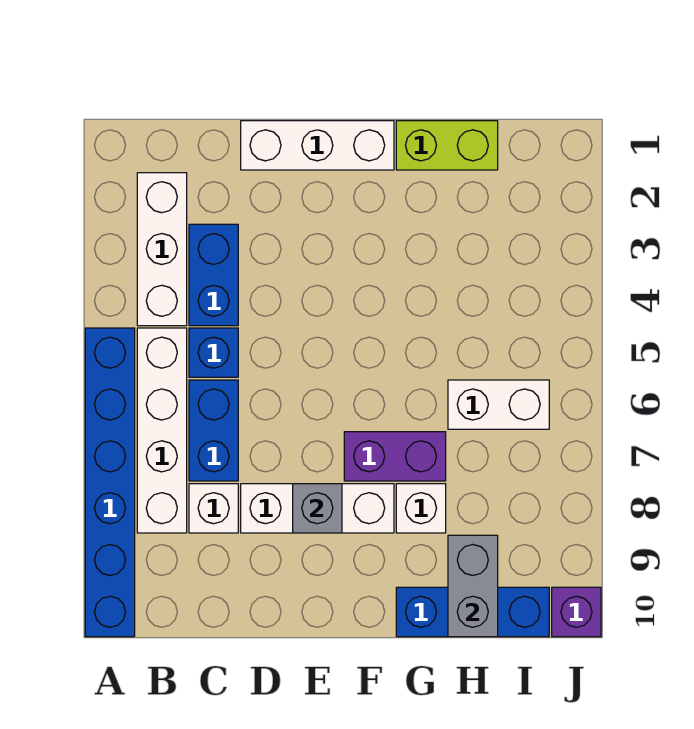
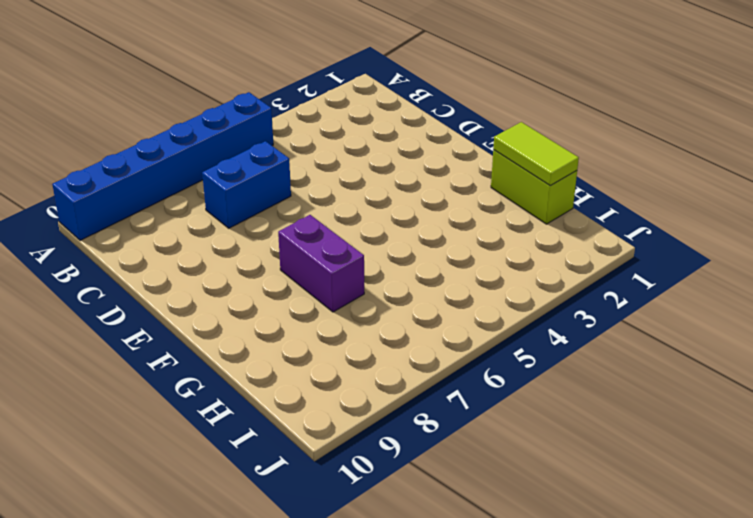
lime 1x2 tile [493,122,579,186] -> none
none -> white 1x3 brick [137,173,187,326]
none -> white 1x4 brick [137,328,187,533]
none -> blue 1x2 brick [189,224,238,326]

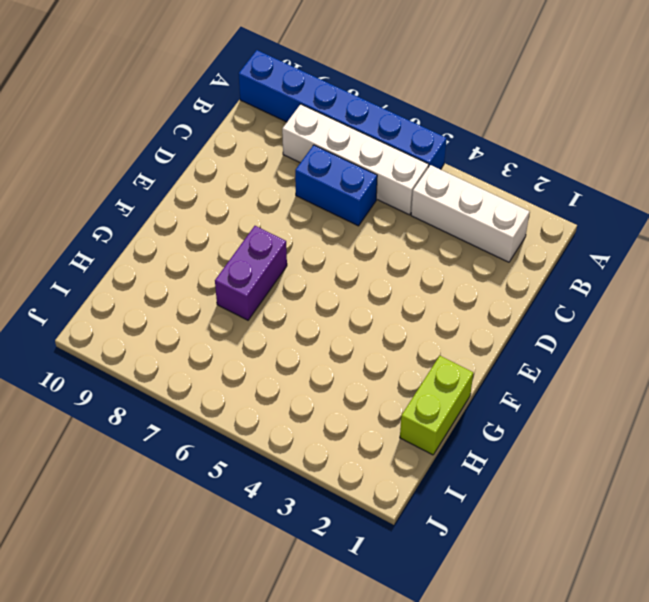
none -> blue 1x2 brick [189,224,238,326]
none -> blue 1x1 brick [189,328,238,377]
none -> white 1x1 brick [189,484,238,533]

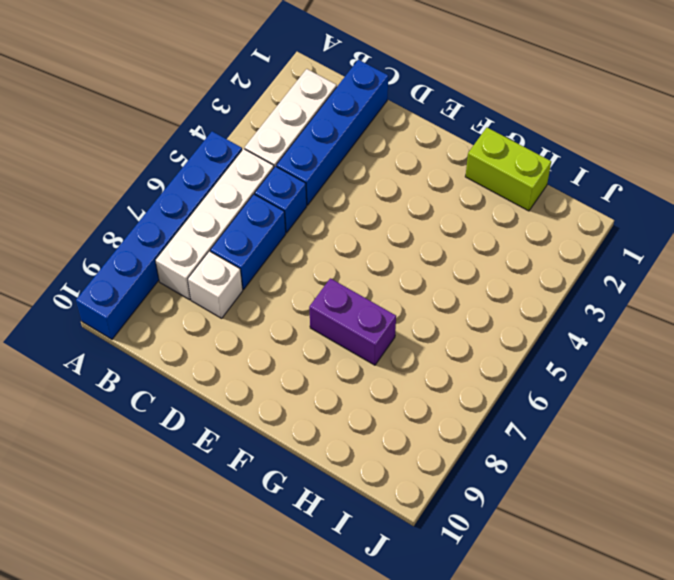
blue 1x4 brick [276,60,388,205] -> blue 1x2 brick [189,224,238,326]
none -> white 1x3 brick [241,121,394,170]
none -> white 1x3 brick [241,484,394,533]
none -> white 1x1 brick [396,484,446,533]

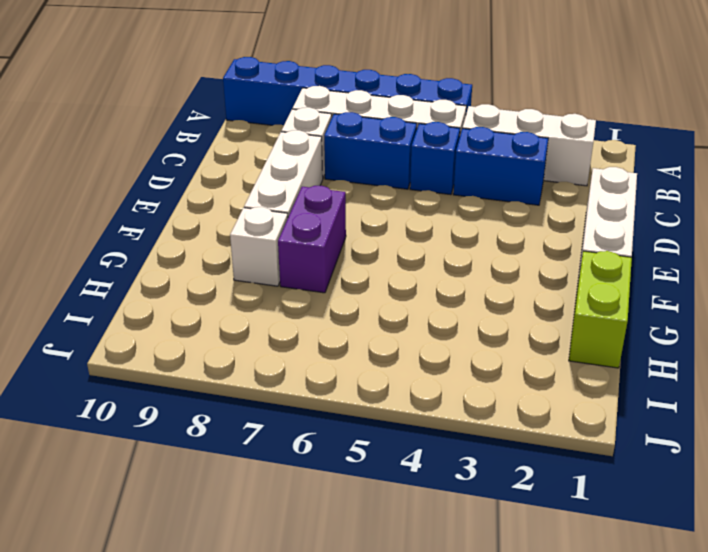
none -> blue 1x3 brick [396,587,549,637]
none -> white 1x2 brick [448,380,549,429]
none -> purple 1x1 brick [552,587,601,637]

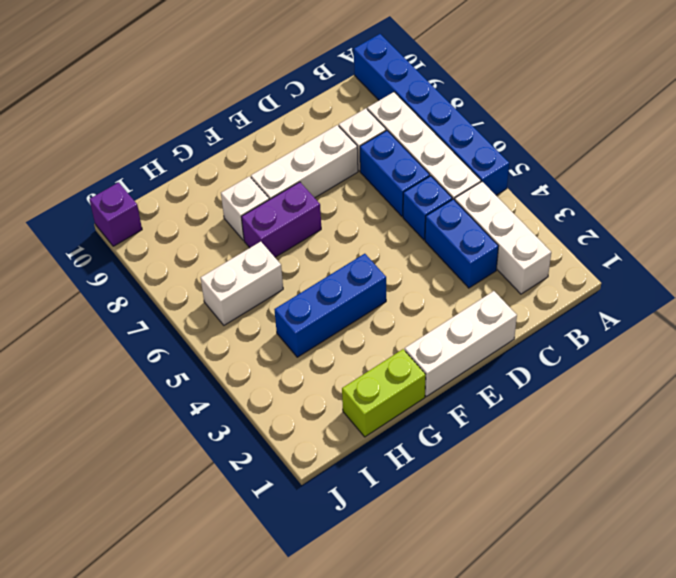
blue 1x3 brick [274,254,386,357] -> blue 1x3 brick moved to [396,587,549,637]
none -> grey 1x1 brick [293,484,342,533]
none -> grey 1x2 brick [448,535,498,637]

